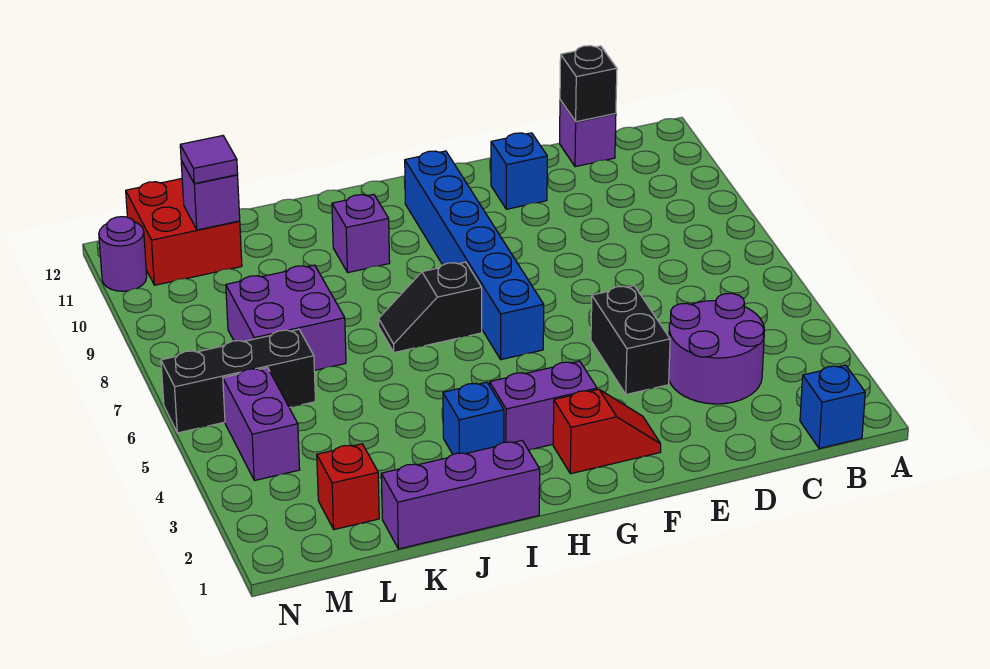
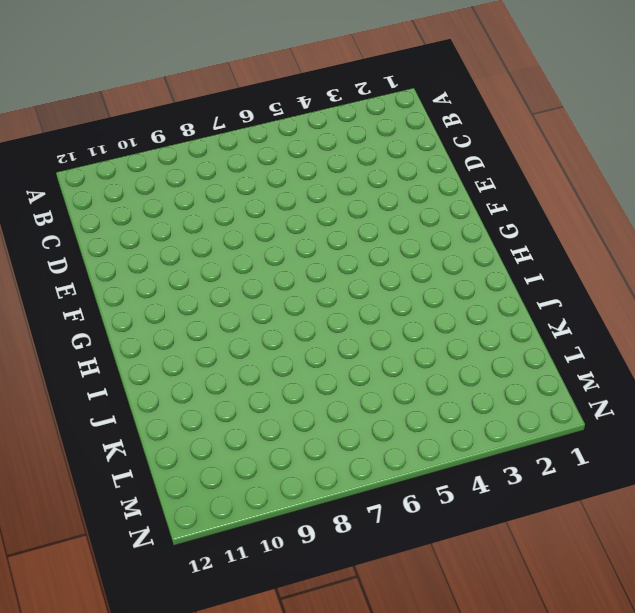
none -> blue 1x1 brick [800,365,865,449]
none -> purple 2x2 round brick [669,293,764,404]
none -> purple 1x1 brick [560,100,616,167]

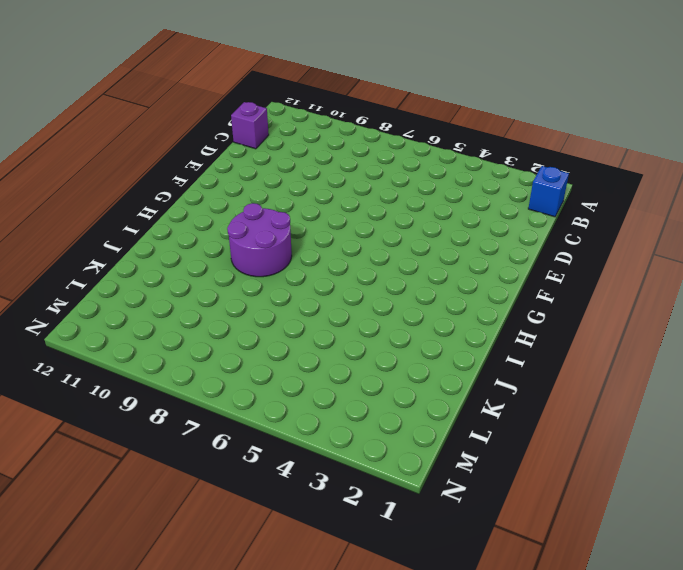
purple 2x2 round brick [227,203,292,277] -> purple 2x2 round brick moved to [669,293,764,404]
none -> black 1x2 brick [591,286,670,395]
none -> blue 1x1 brick [491,133,547,209]
none -> red 1x2 slope [553,389,661,474]

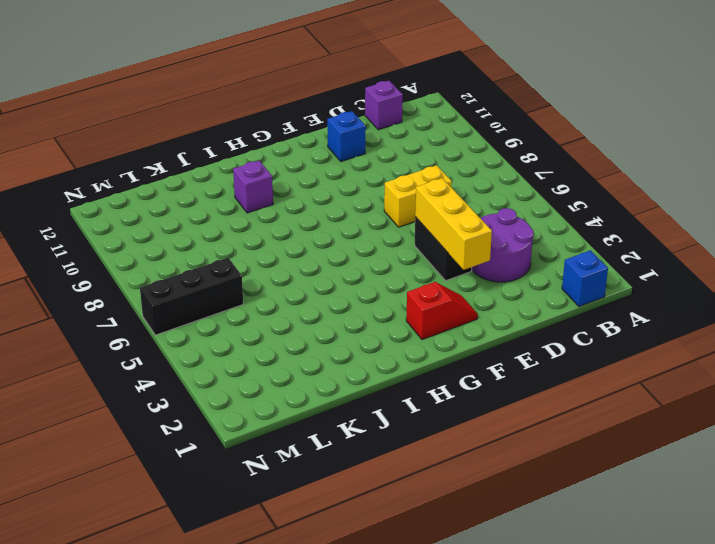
yellow 1x2 brick [384,165,452,227] -> none
yellow 1x3 brick [415,178,492,270] -> none
none -> purple 1x2 brick [490,361,597,450]
none -> blue 1x6 brick [405,151,544,360]
none -> black 1x2 slope [379,262,482,353]

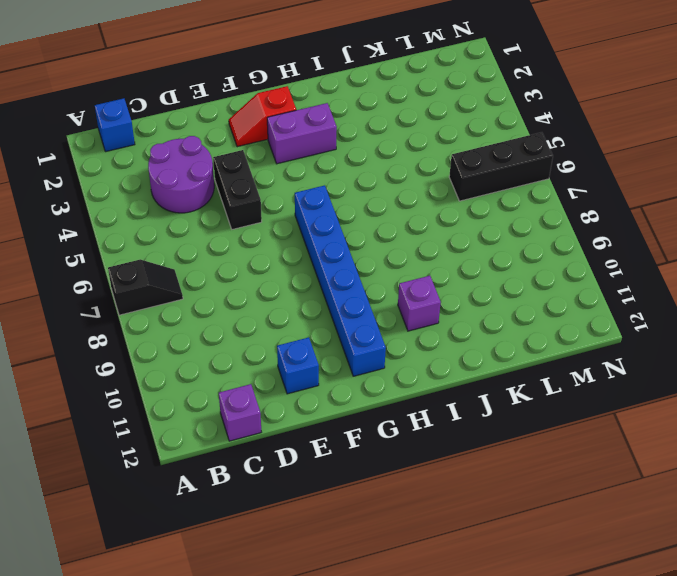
black 1x2 slope [108,260,183,315] -> black 1x2 slope moved to [379,262,482,353]
none -> purple 1x3 brick [381,441,540,549]
none -> blue 1x1 brick [443,382,504,454]
none -> purple 2x2 brick [226,265,346,370]

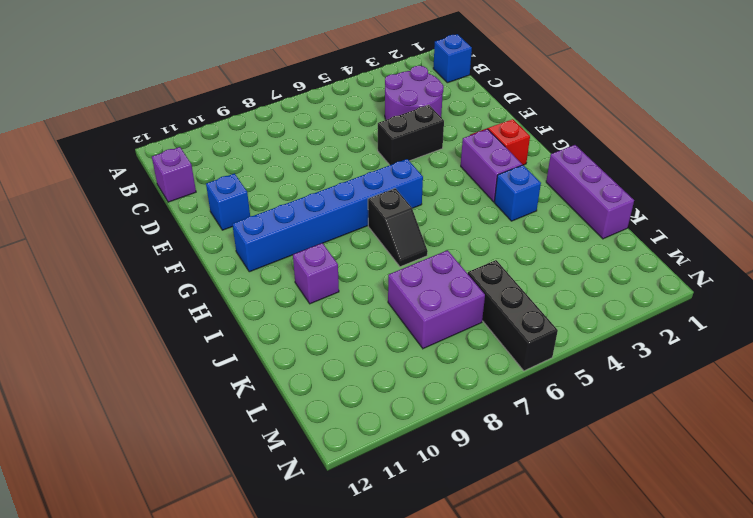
none -> red 1x1 brick [317,444,379,530]
none -> red 2x2 brick [126,179,242,285]
none -> purple 1x2 brick [223,368,300,481]

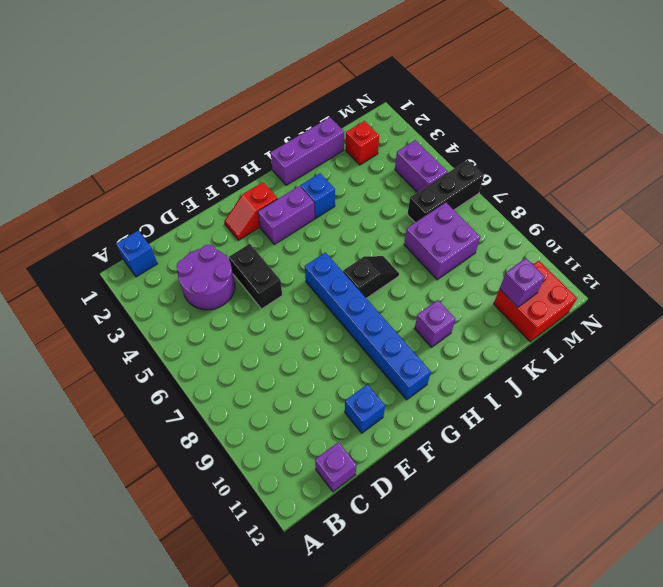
none -> purple 1x1 round brick [99,217,147,291]
none -> black 1x1 brick [560,46,617,122]
none -> purple 1x1 tile [180,136,238,184]

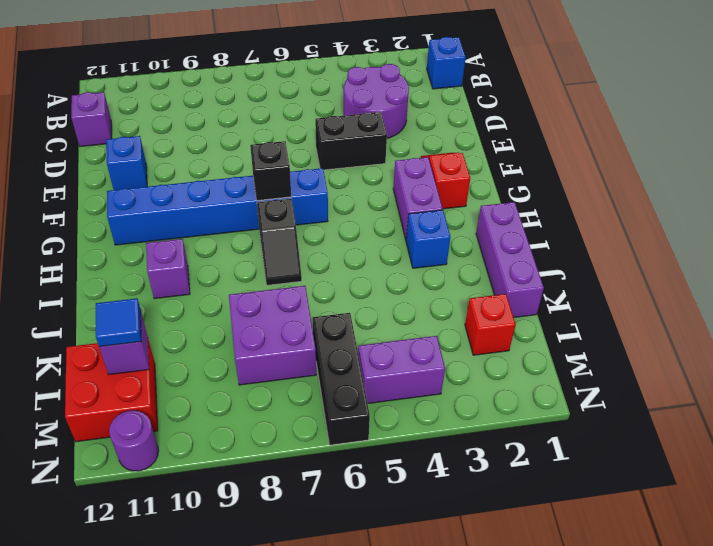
black 1x1 brick [250,141,291,201] -> black 1x1 brick moved to [560,46,617,122]
blue 1x1 tile [96,298,141,347] -> purple 1x1 tile [180,136,238,184]

